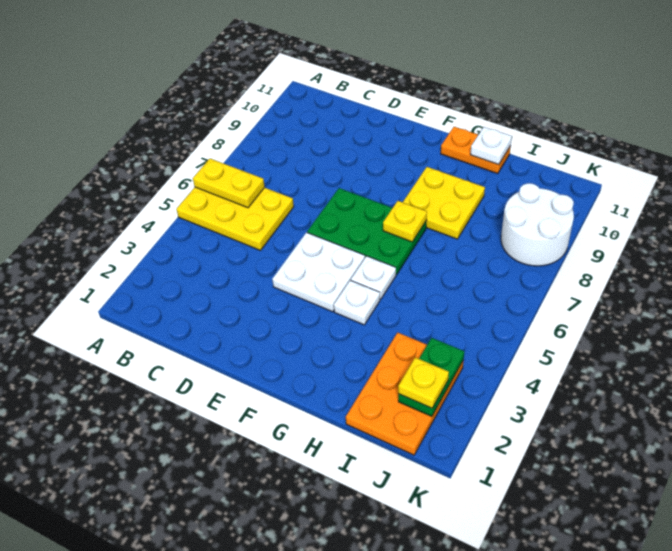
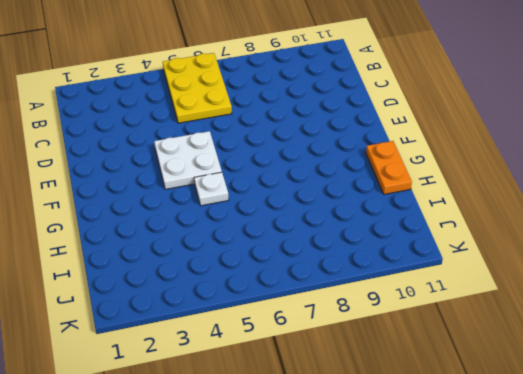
none -> green 2x3 plate [307,188,426,274]
none -> white 1x1 plate [334,280,380,325]
none -> yellow 2x2 plate [403,167,485,239]

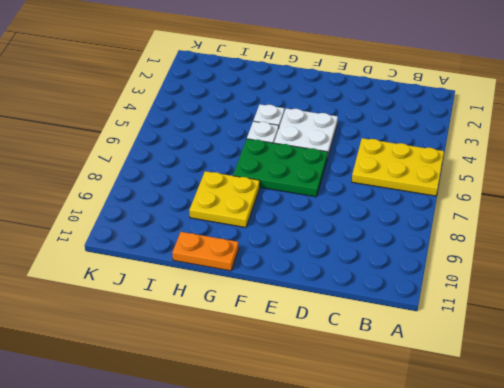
none -> orange 2x3 plate [346,333,463,455]
none -> white 2x2 round brick [501,183,574,266]
none -> yellow 1x2 plate [193,159,265,208]

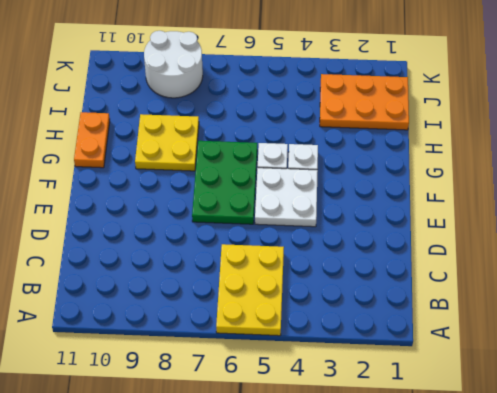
none -> yellow 1x2 plate [193,159,265,208]
none -> yellow 1x1 plate [383,201,427,242]
none -> white 1x1 plate [470,127,512,165]

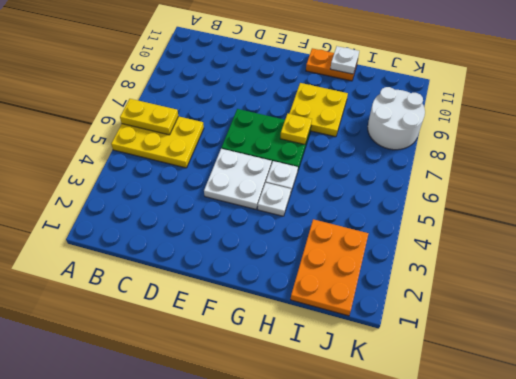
none -> green 1x2 plate [398,338,464,416]
none -> yellow 1x1 plate [398,357,449,408]

